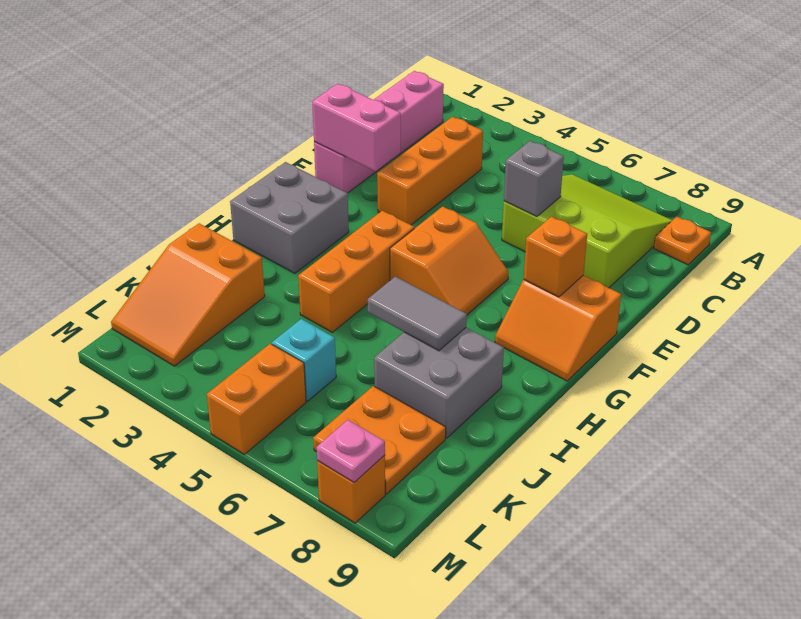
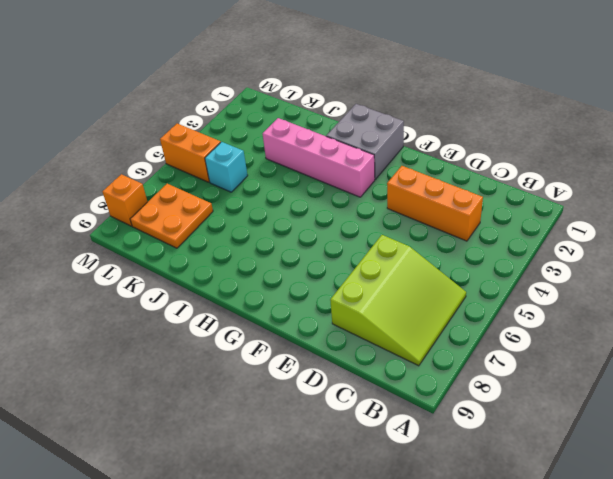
pink 1x4 brick [263,118,375,197] -> pink 1x4 brick moved to [314,71,444,193]
none -> orange 1x1 plate [654,217,711,265]
none -> orange 2x2 slope [390,206,509,315]
none -> orange 2x2 slope [495,275,621,381]

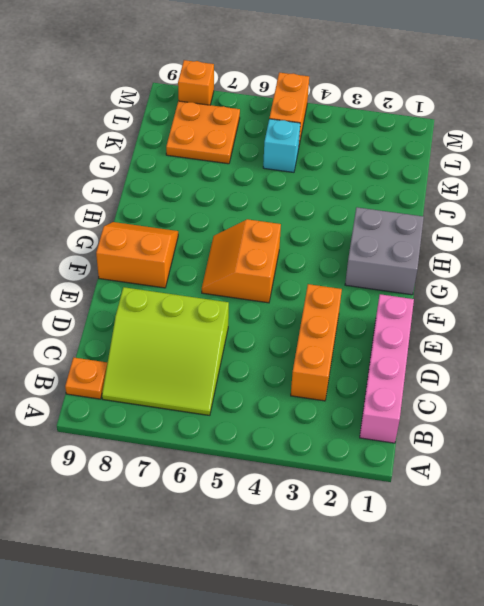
none -> orange 1x3 brick [298,211,414,332]
none -> grey 2x2 brick [374,328,504,438]
none -> orange 2x3 slope [111,223,265,366]

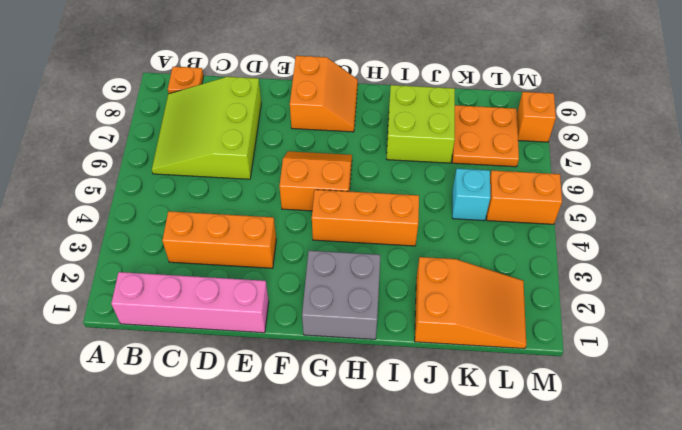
lime 2x2 brick [387,85,455,163] -> grey 2x2 brick [374,328,504,438]
none -> grey 1x1 brick [504,141,564,216]
none -> pink 1x2 brick [312,84,401,171]
none -> orange 1x1 brick [524,217,587,297]

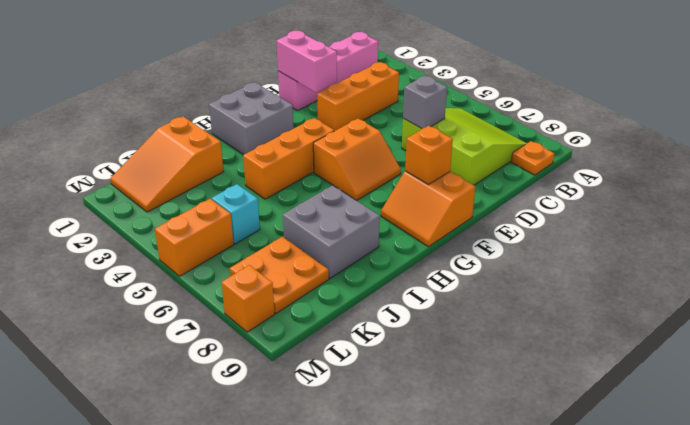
none -> grey 1x2 tile [368,277,467,351]
none -> pink 1x1 plate [317,420,385,482]

